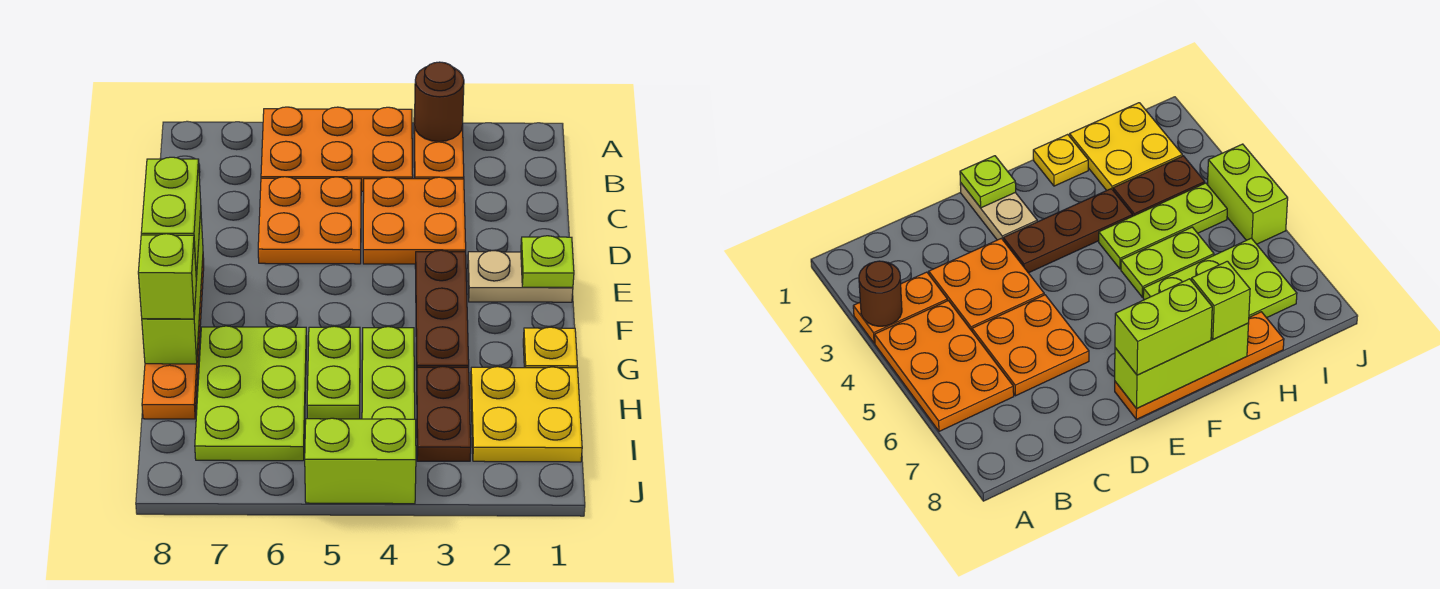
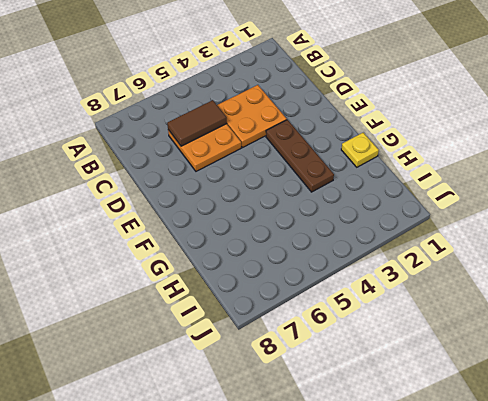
brown 1x2 tile [167,100,227,146] -> none
none -> orange 1x2 plate [414,110,464,179]
none -> orange 2x3 plate [261,107,413,191]
none -> tan 1x2 plate [468,250,573,302]

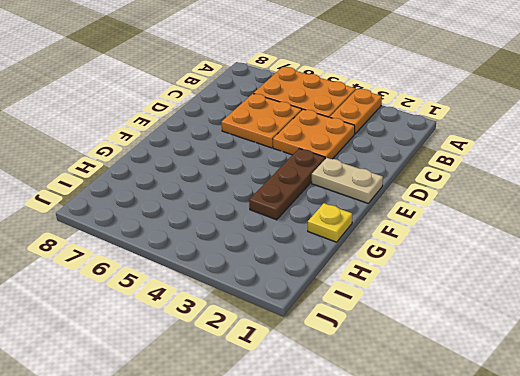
none -> orange 1x4 plate [142,258,204,419]
none -> lime 1x3 plate [362,327,415,419]
none -> lime 1x2 plate [307,326,360,419]

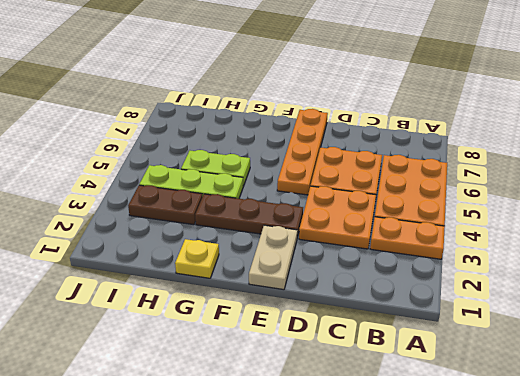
orange 1x4 plate [277,109,328,195] -> orange 1x4 plate turned to [142,258,204,419]
none -> lime 2x3 plate [195,326,307,461]
none -> yellow 2x2 plate [471,367,582,462]
none -> lime 1x2 brick [305,418,416,504]

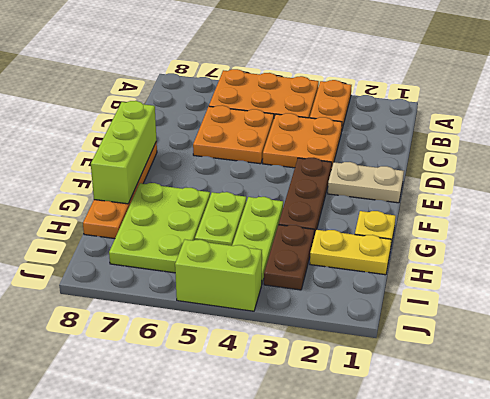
yellow 1x2 plate [310,230,391,275] -> yellow 2x2 plate [471,367,582,462]
none -> brown 1x1 round brick [414,62,464,142]
none -> lime 1x1 plate [521,236,574,287]
none -> lime 1x2 brick [141,157,201,279]

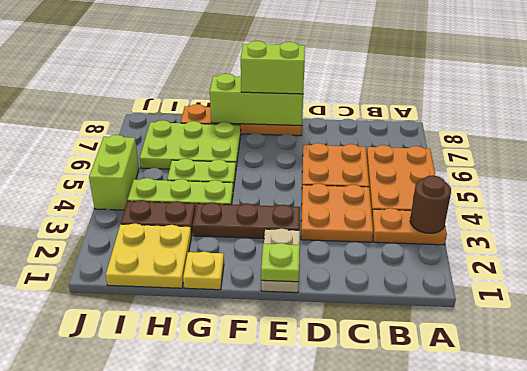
none -> lime 1x1 brick [138,234,196,319]

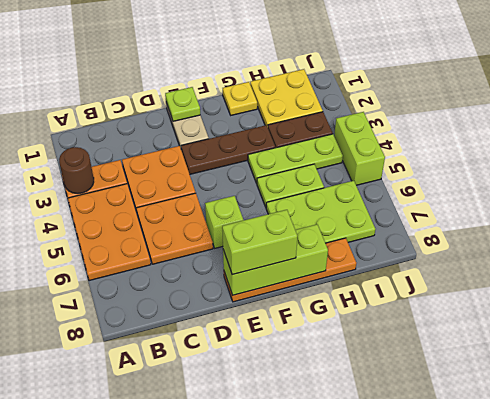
lime 1x1 brick [205,196,243,248] -> lime 1x1 brick moved to [138,234,196,319]

